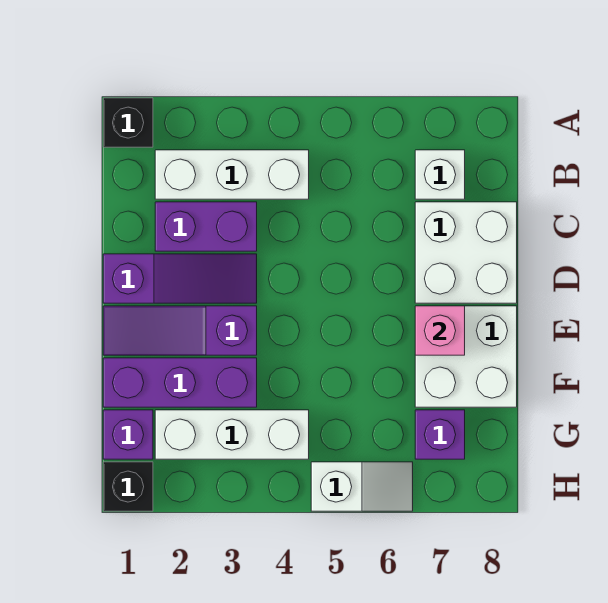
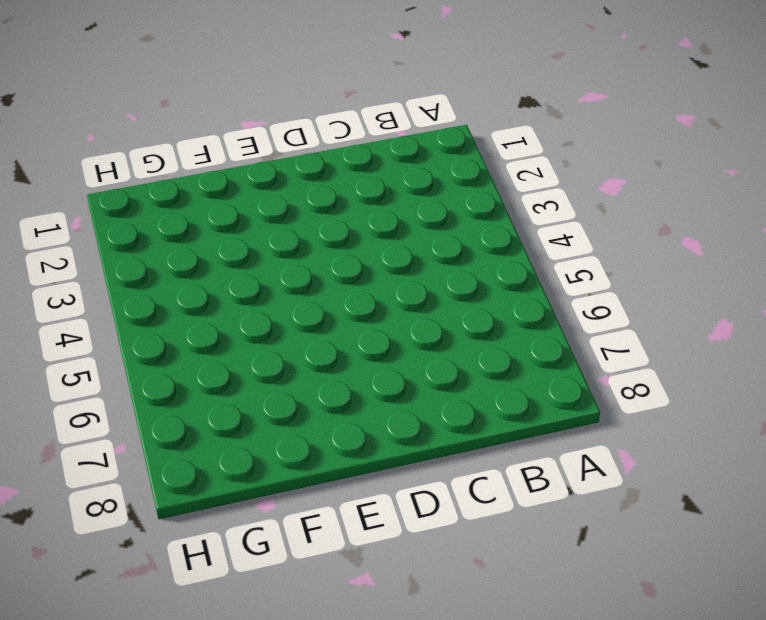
none -> black 1x1 brick [103,98,153,147]
none -> white 1x3 brick [155,150,309,199]
none -> white 1x1 brick [415,150,465,199]

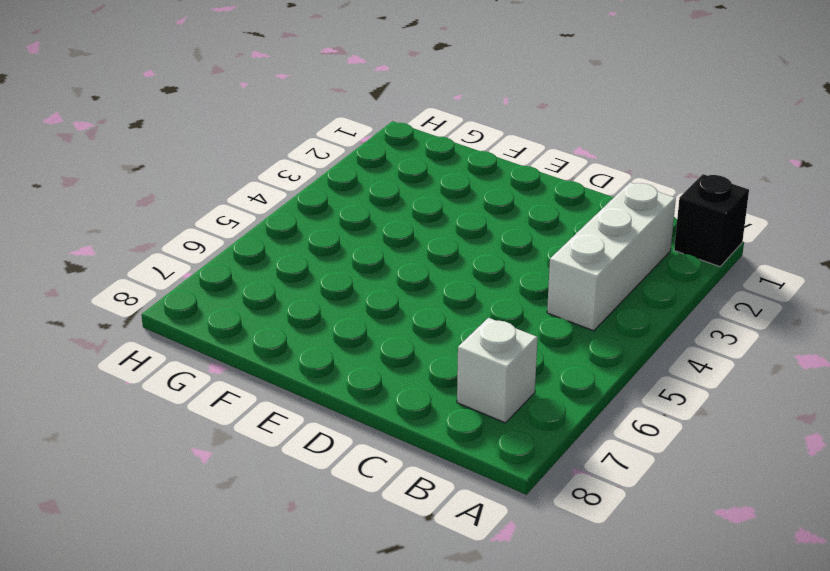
none -> purple 1x2 brick [155,202,257,251]
none -> white 2x2 brick [415,202,517,303]
none -> purple 1x3 slope [103,254,257,303]

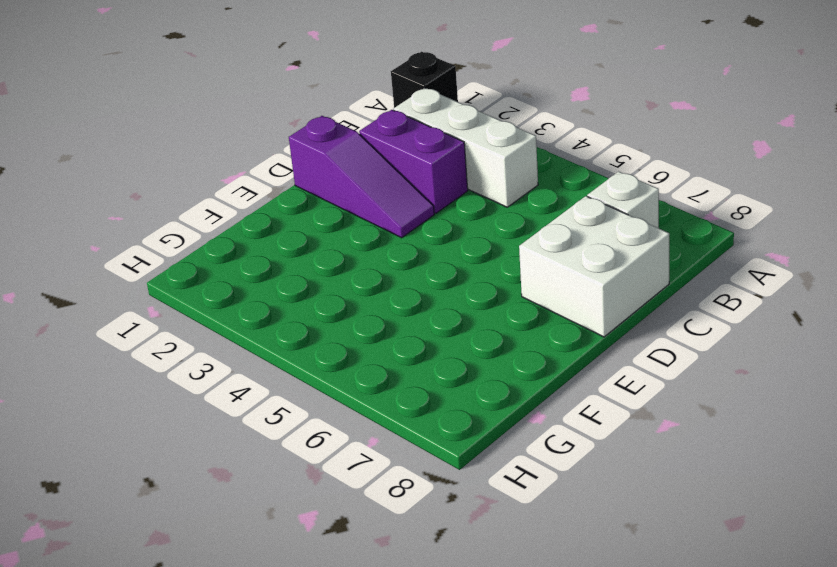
none -> purple 1x3 slope [103,306,257,355]
none -> white 2x2 brick [415,306,517,407]
none -> purple 1x3 brick [103,358,257,407]

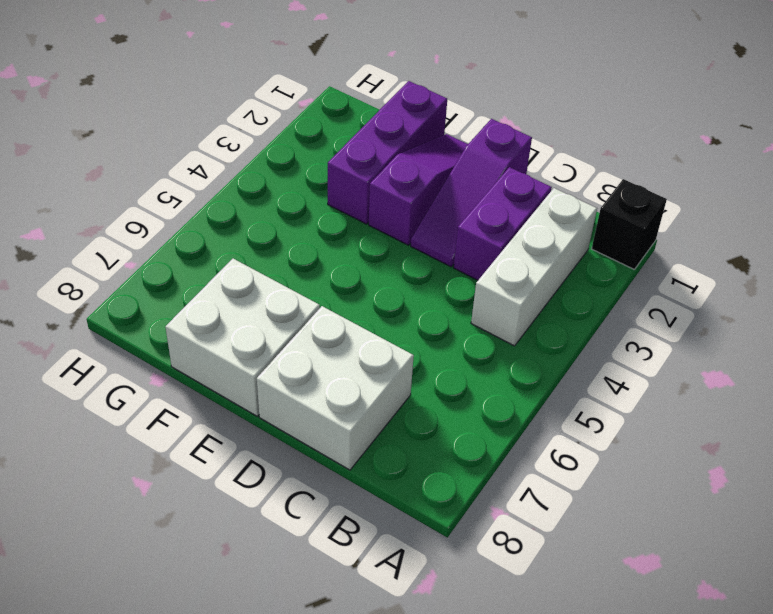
none -> white 1x1 brick [415,150,465,199]
none -> purple 1x1 brick [103,410,153,459]
none -> white 1x3 brick [155,410,309,459]

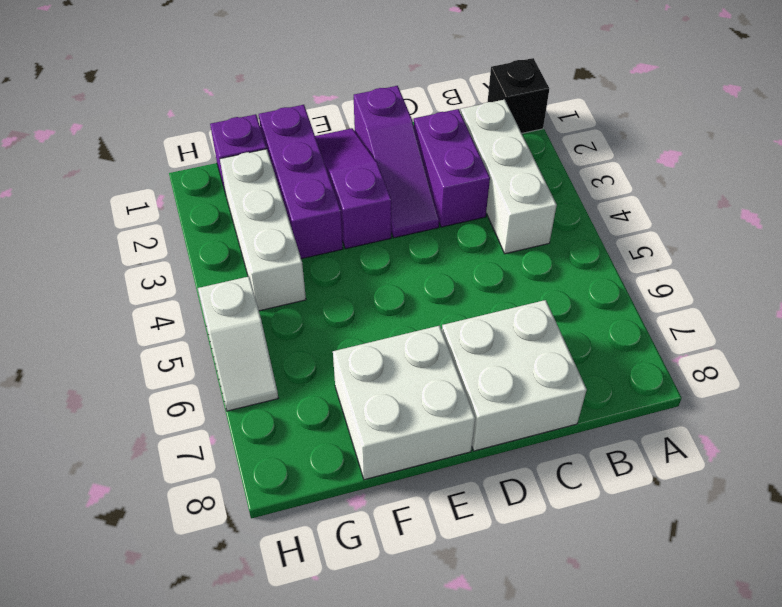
none -> white 1x1 brick [415,150,465,199]
none -> purple 1x1 brick [415,410,465,459]
none -> black 1x1 brick [103,462,153,511]

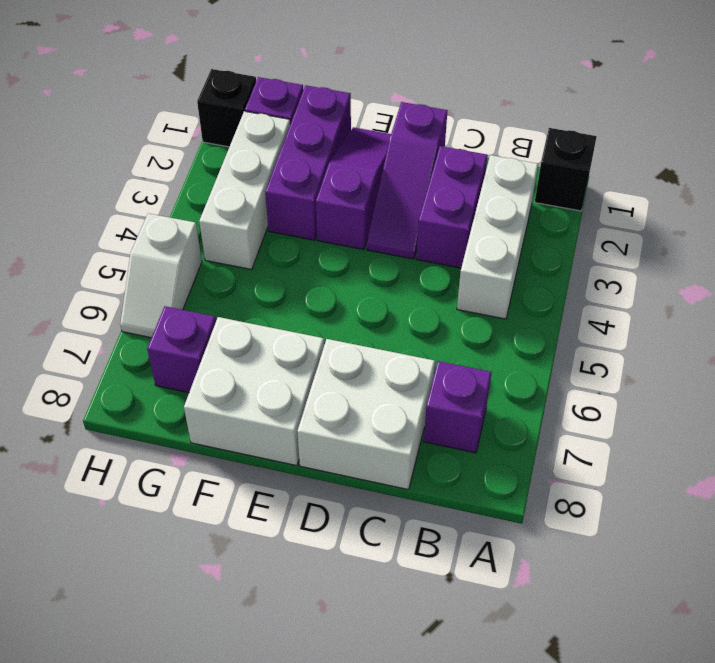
purple 1x1 brick [424,361,492,453] -> white 1x1 brick [415,150,465,199]
none -> pink 1x1 brick [415,306,465,355]

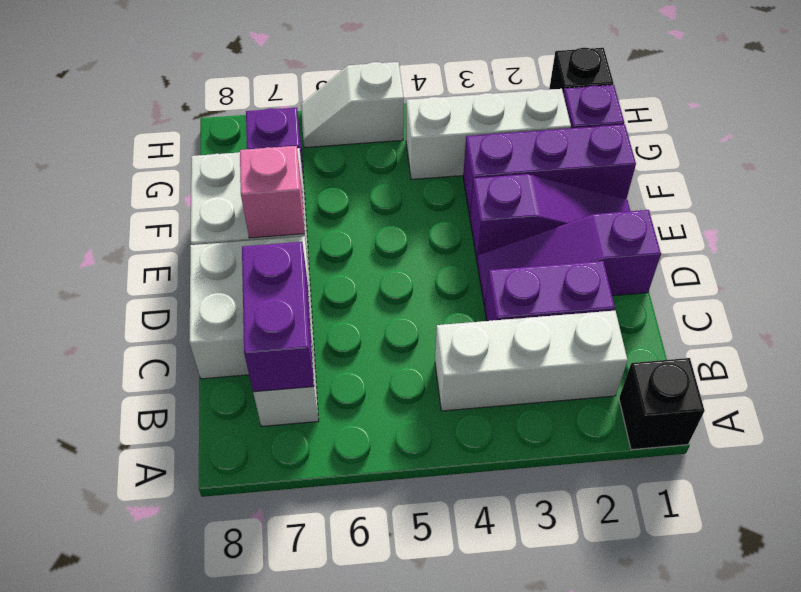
purple 1x2 brick [242,242,314,392] -> none

